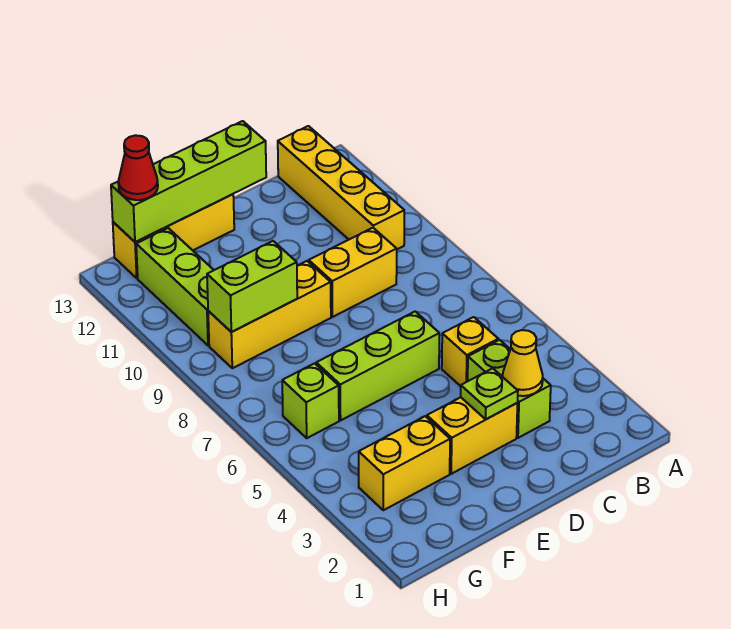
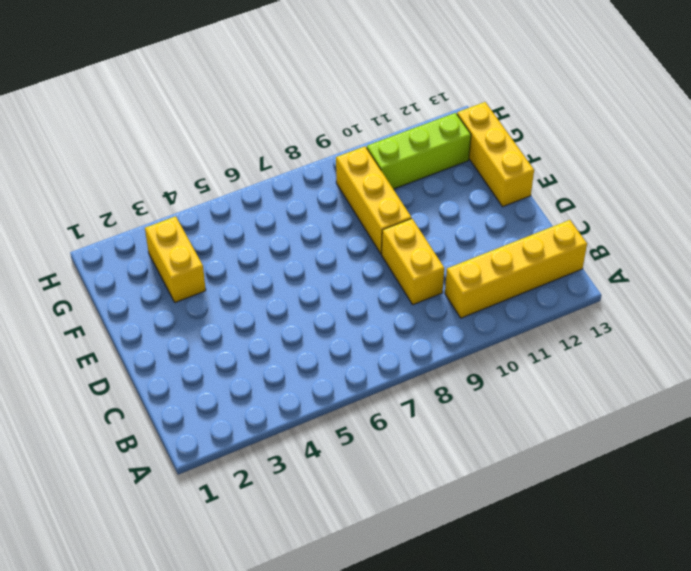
none -> lime 1x2 brick [468,340,551,438]
none -> yellow 1x1 brick [442,317,498,386]
none -> yellow 1x2 brick [427,397,517,474]

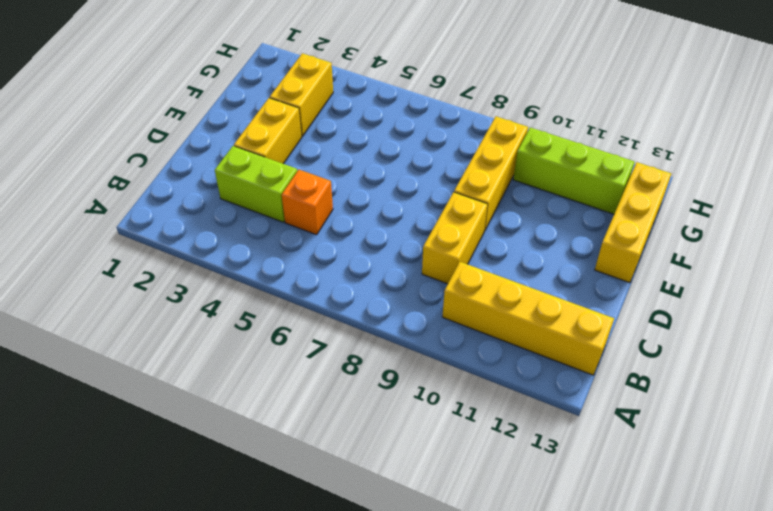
orange 1x1 brick [282,170,333,235] -> yellow 1x1 brick [442,317,498,386]
none -> lime 1x3 brick [316,312,439,420]
none -> lime 1x1 brick [282,363,339,438]
none -> yellow 1x1 cone [502,330,543,396]

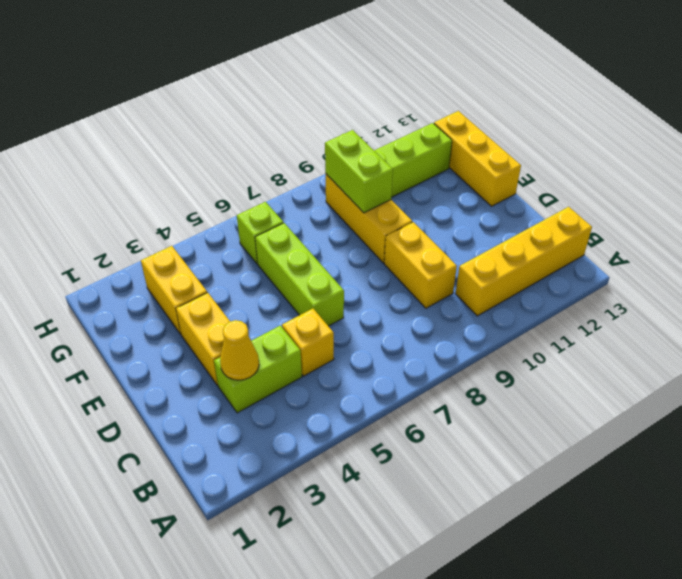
none -> lime 1x1 plate [461,368,518,419]
none -> lime 1x4 brick [111,121,266,242]
none -> red 1x1 cone [118,135,158,200]

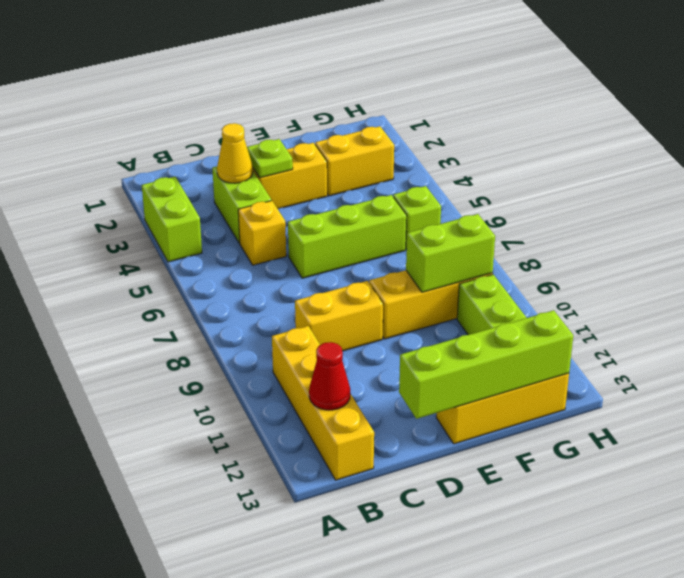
lime 1x2 brick [142,177,202,262] -> none
red 1x1 cone [309,342,350,410] -> red 1x1 cone moved to [118,135,158,200]

